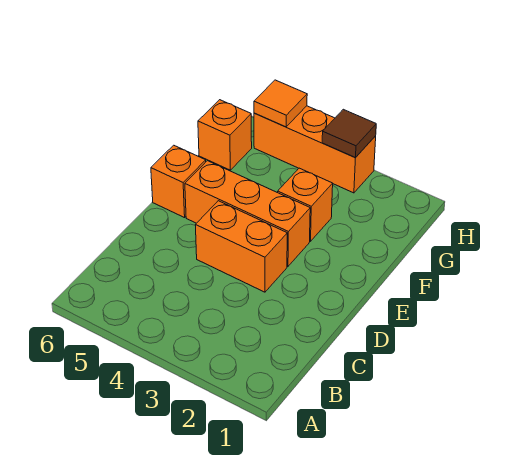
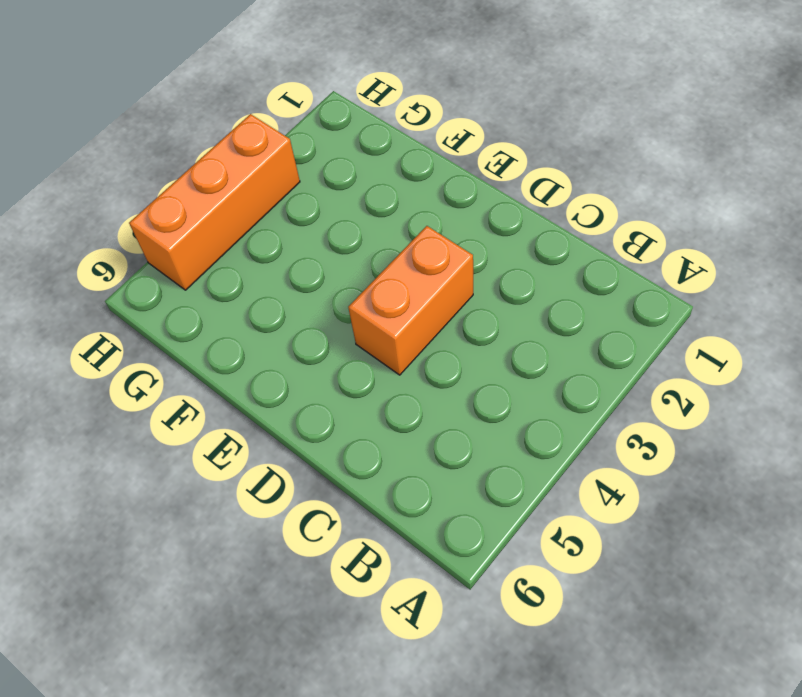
none -> orange 1x3 brick [185,161,310,266]
none -> orange 1x1 brick [151,145,206,218]

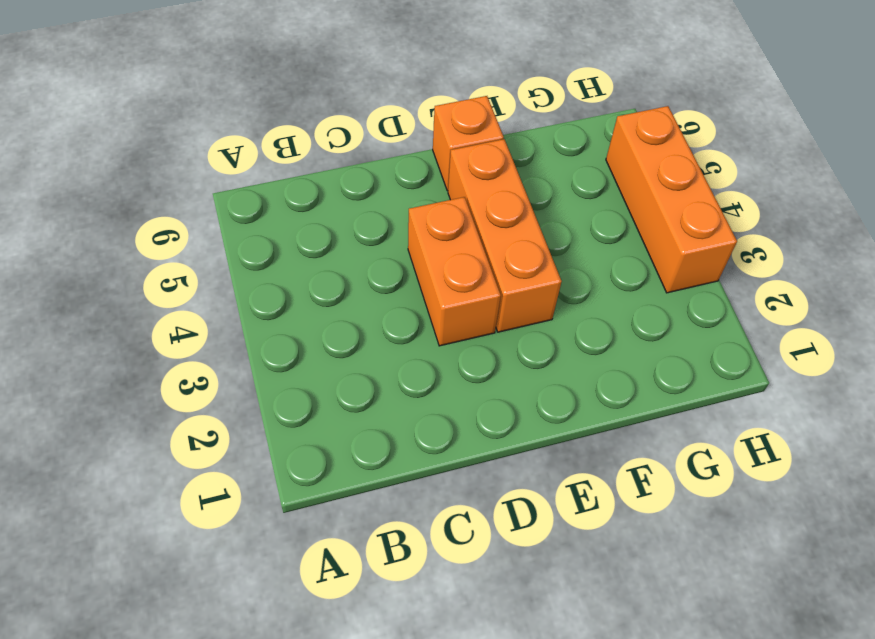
none -> orange 1x1 brick [278,168,333,241]
none -> orange 1x1 brick [198,100,252,170]

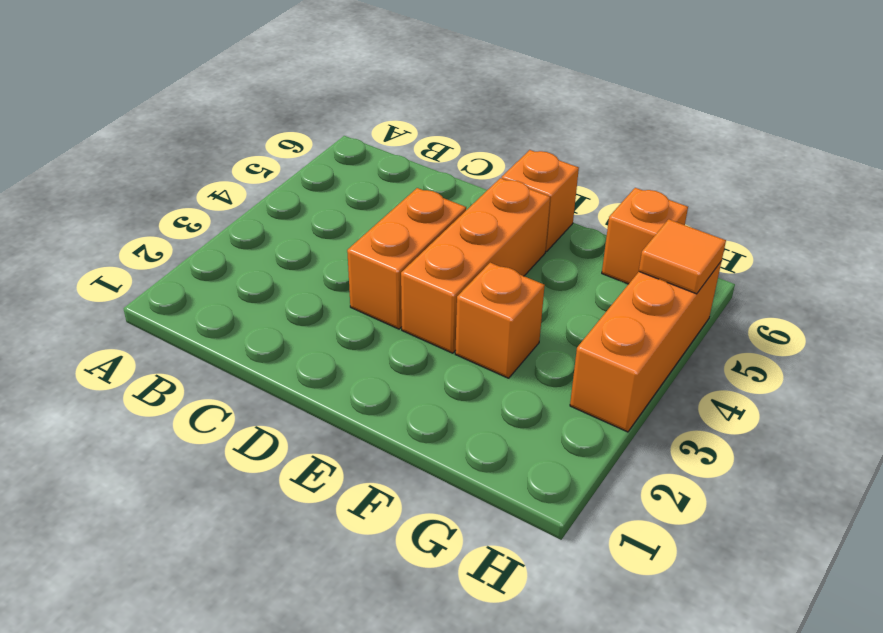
none -> brown 1x1 tile [322,109,376,158]

